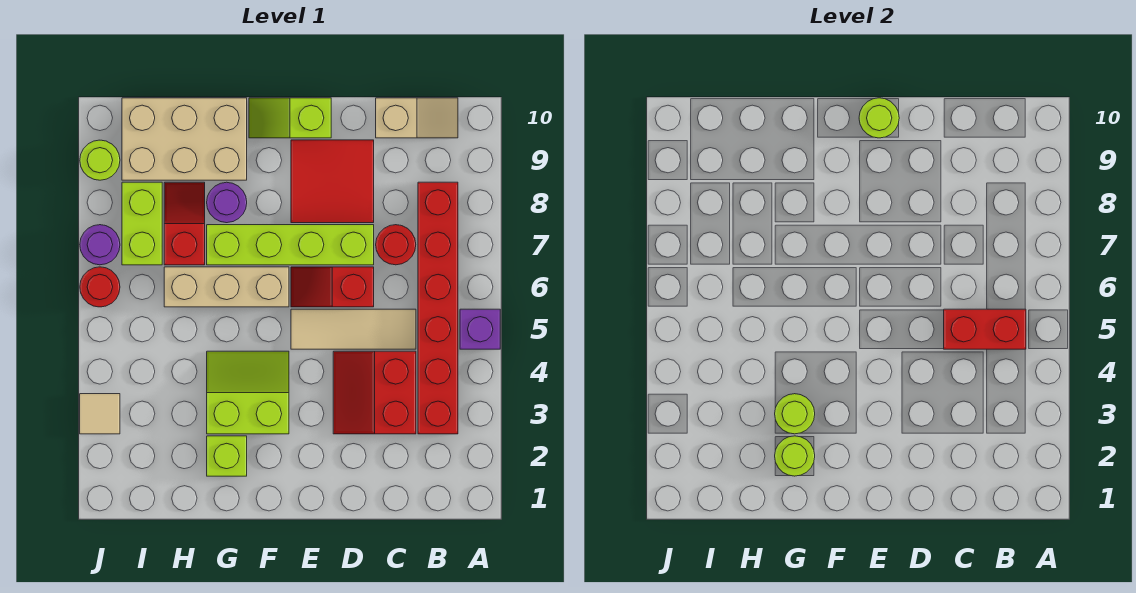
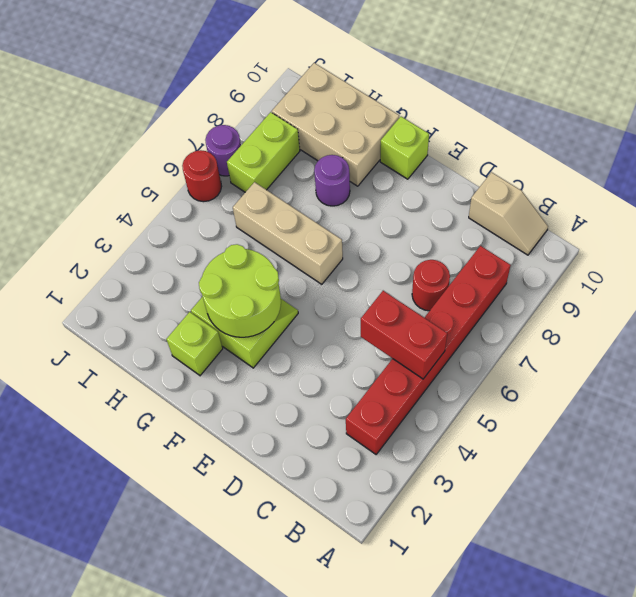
lime 2x2 round brick [199,244,281,337] -> lime 1x1 round brick [775,394,815,434]
lime 1x1 brick [380,117,429,179] -> lime 1x2 slope [249,98,331,138]
none -> purple 1x1 brick [460,309,500,349]
none -> red 2x2 slope [333,351,416,434]
none -> tan 1x3 tile [291,309,416,349]

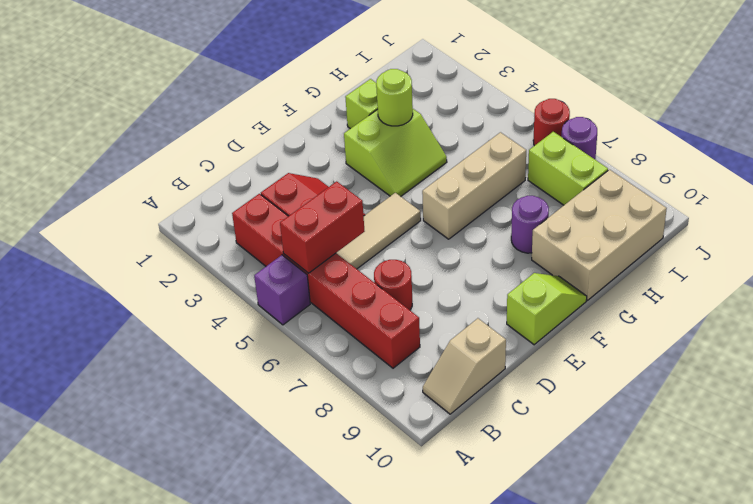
none -> red 1x2 slope [291,267,374,307]
none -> lime 1x4 brick [207,225,374,265]
none -> red 2x2 tile [291,140,374,223]

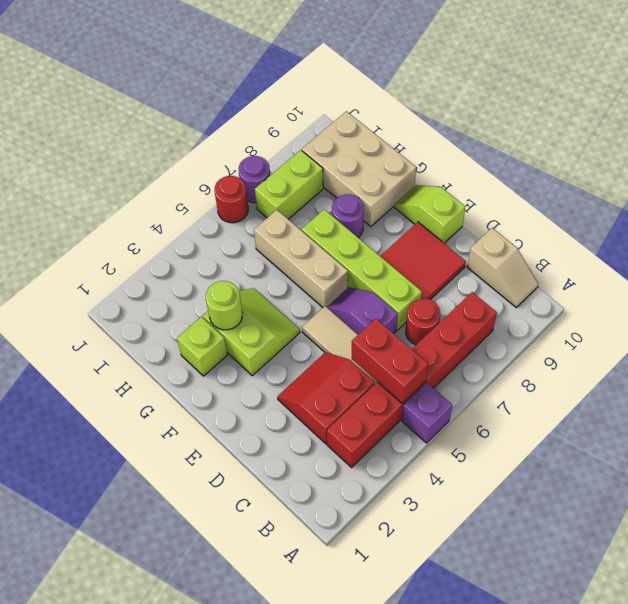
purple 1x2 slope [327,287,398,334] -> red 1x2 slope [291,267,374,307]
none -> red 1x2 slope [164,182,205,265]
none -> tan 1x1 tile [80,394,120,434]
none -> lime 1x1 round brick [80,140,120,180]

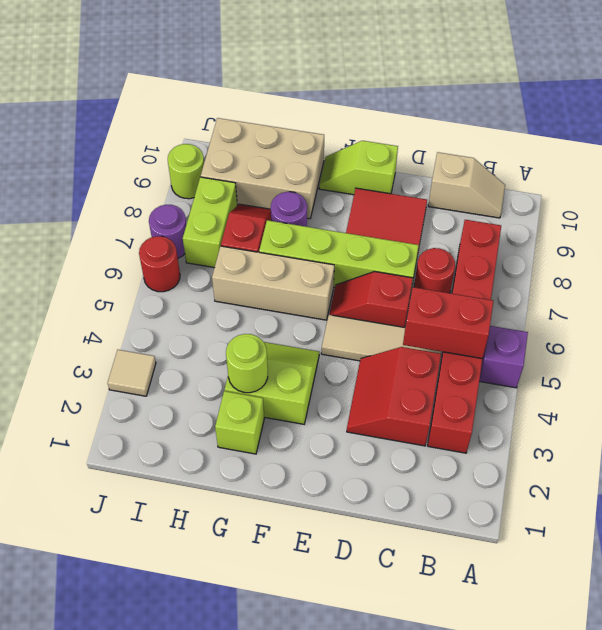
none -> lime 1x1 round brick [859,98,899,138]
none -> lime 1x1 round brick [775,436,815,476]

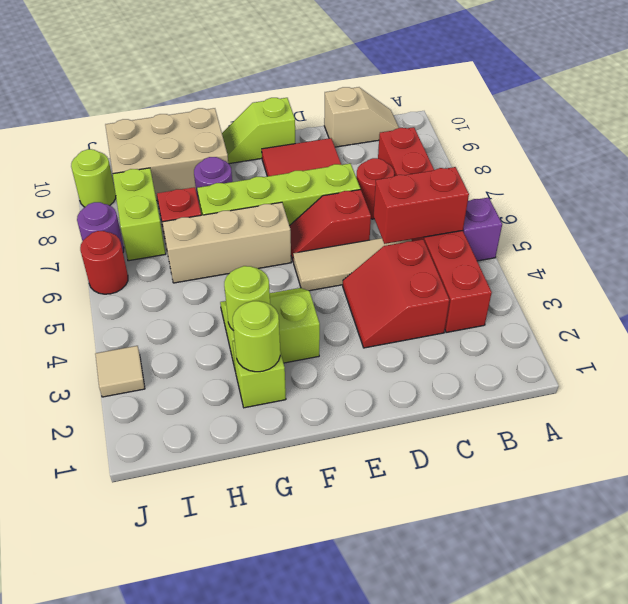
none -> lime 1x1 round brick [859,98,899,138]

